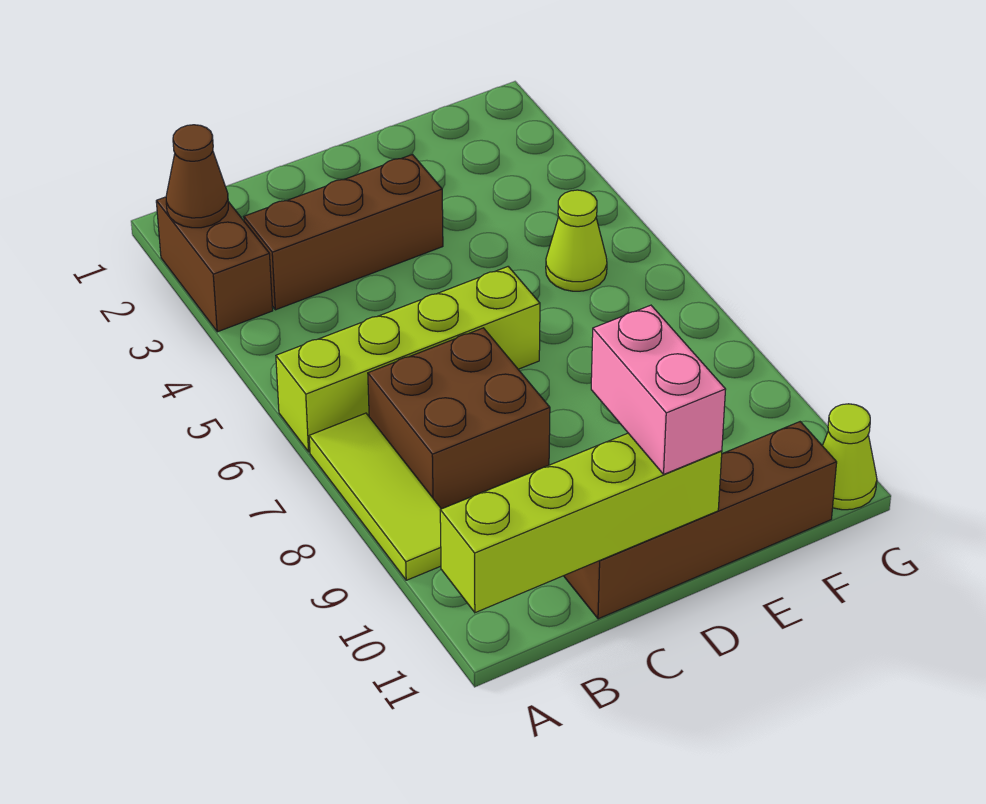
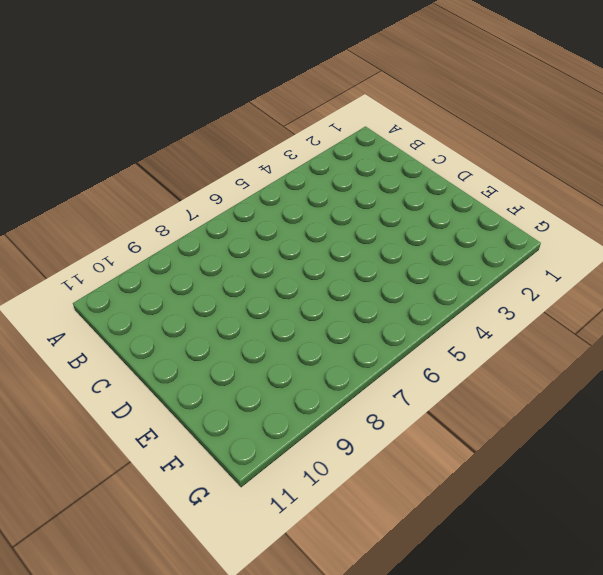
none -> brown 1x2 brick [156,197,273,332]
none -> lime 1x4 brick [276,267,540,452]

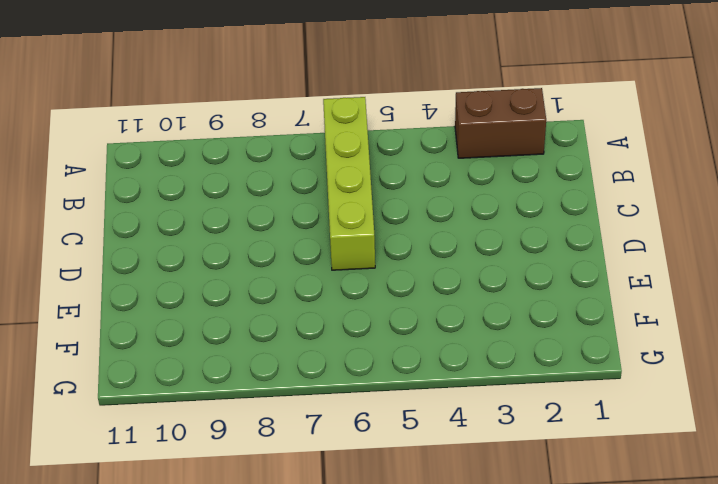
none -> lime 1x3 tile [309,413,441,580]
none -> brown 1x3 brick [244,155,443,310]

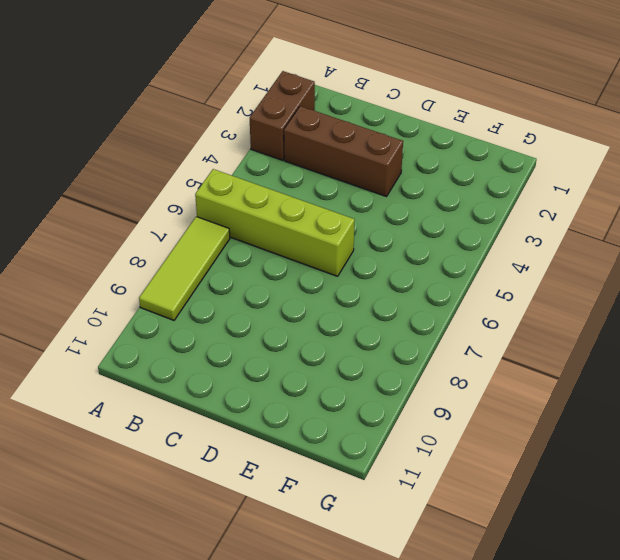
none -> brown 2x2 brick [368,328,550,509]
none -> brown 1x4 brick [564,422,837,619]

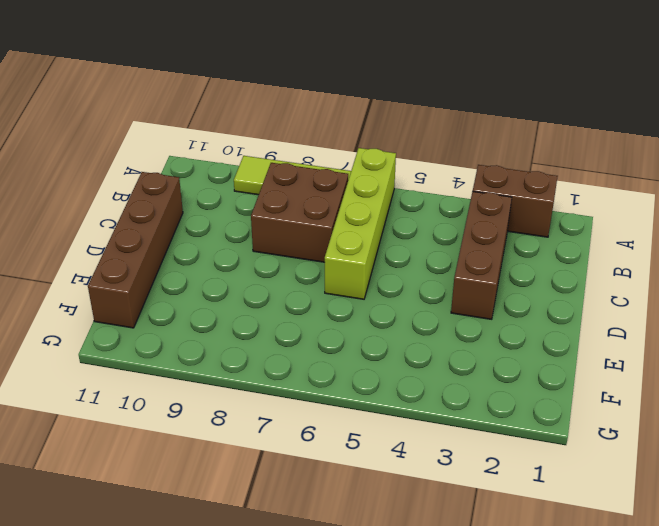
none -> lime 1x1 cone [546,190,607,291]
none -> lime 1x1 cone [823,404,877,510]

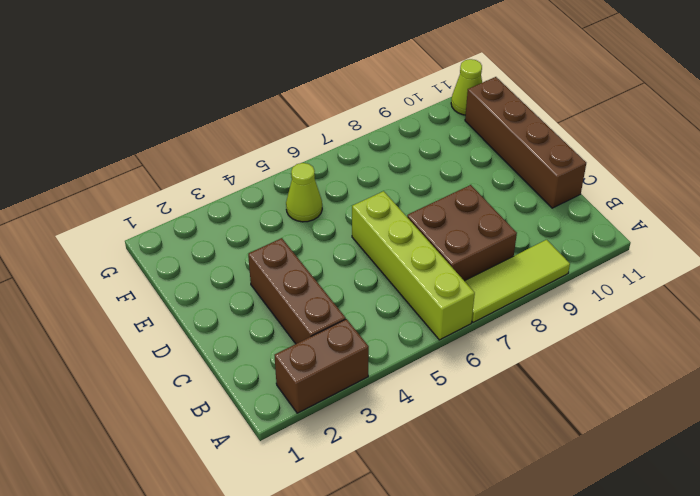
none -> brown 1x1 cone [166,125,228,228]
none -> lime 1x4 brick [440,433,722,613]

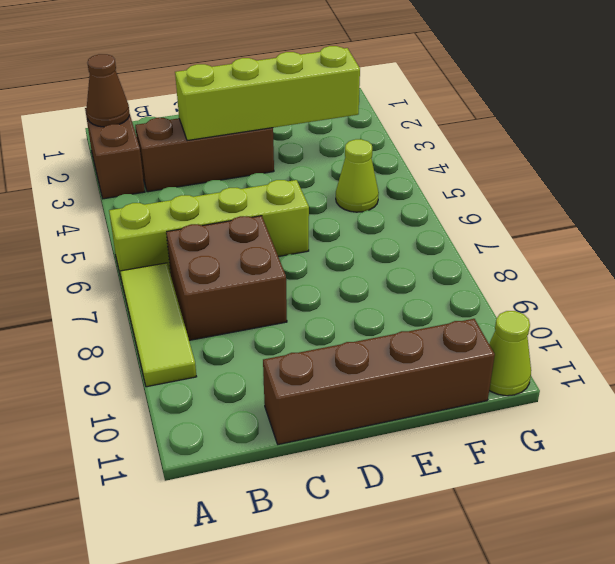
lime 1x4 brick [175,46,360,141] -> lime 1x4 brick moved to [440,433,722,613]
none -> pink 1x2 brick [591,305,726,474]

